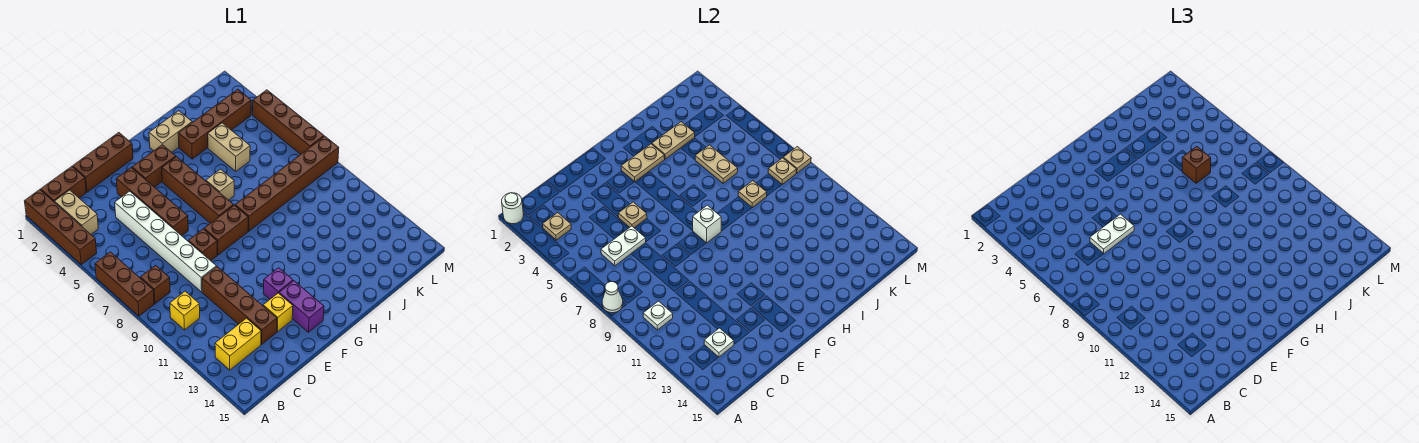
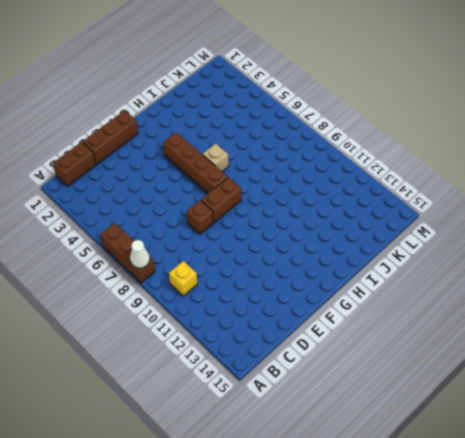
none -> brown 1x4 brick [25,190,97,265]
none -> tan 1x2 brick [55,190,98,234]
none -> brown 1x1 brick [140,265,170,304]
none -> yellow 1x2 brick [215,318,261,370]

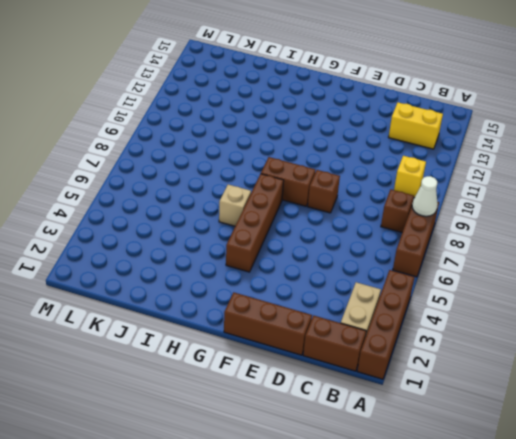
none -> white 1x6 brick [115,191,216,292]
none -> brown 1x4 brick [202,267,277,344]
none -> brown 1x4 brick [116,168,188,236]
none -> yellow 1x1 brick [263,293,293,332]

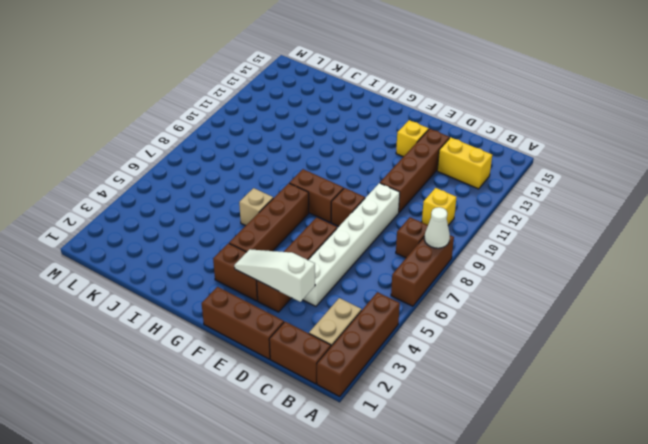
white 1x3 slope [234,249,315,302] -> none
none -> purple 1x1 brick [263,268,293,299]
none -> purple 1x2 brick [279,281,324,332]
none -> tan 1x2 brick [149,111,192,152]
none -> brown 1x6 brick [235,136,339,231]

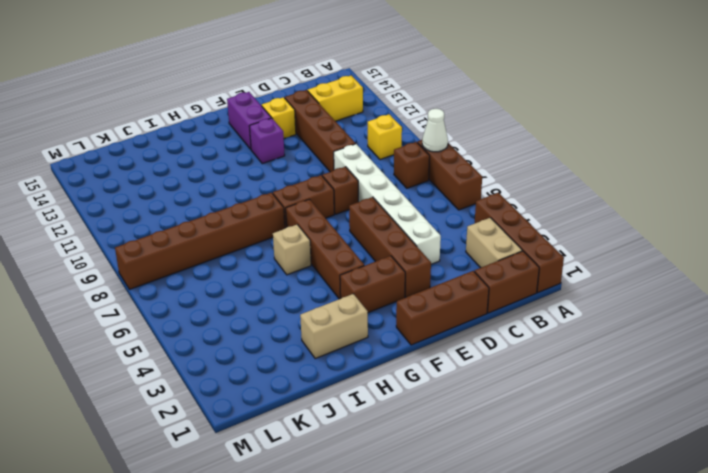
none -> brown 1x4 brick [178,89,251,159]
none -> tan 1x2 brick [208,123,250,171]
none -> brown 1x4 brick [253,90,324,154]
none -> white 1x1 round brick [502,193,524,224]

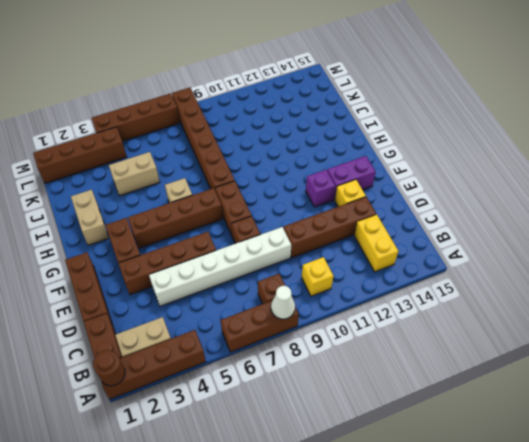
brown 1x1 round brick [93,350,125,386] -> white 1x1 round brick [502,193,524,224]
brown 1x4 brick [33,127,127,183] -> brown 1x4 brick turned to [178,89,251,159]
none -> tan 1x1 plate [543,213,571,240]
none -> white 1x1 plate [643,301,673,330]
none -> white 1x2 plate [601,226,646,266]
none -> white 1x1 plate [704,328,734,357]

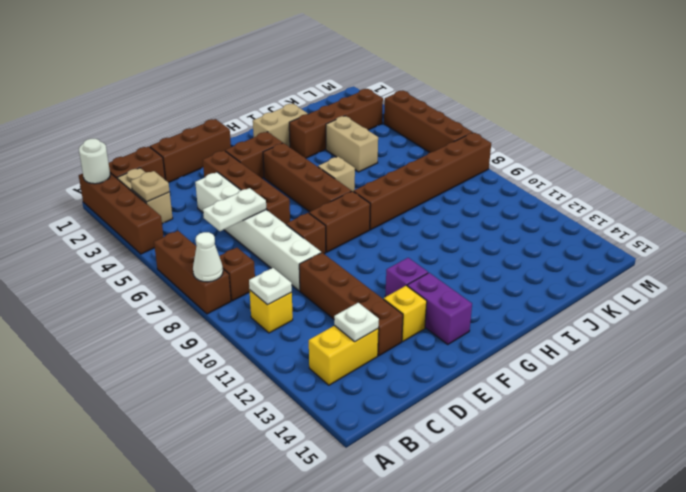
none -> tan 1x1 plate [618,202,647,228]
none -> tan 1x2 plate [621,144,665,182]
none -> white 1x1 brick [693,205,721,243]
none -> tan 1x2 plate [652,122,695,159]

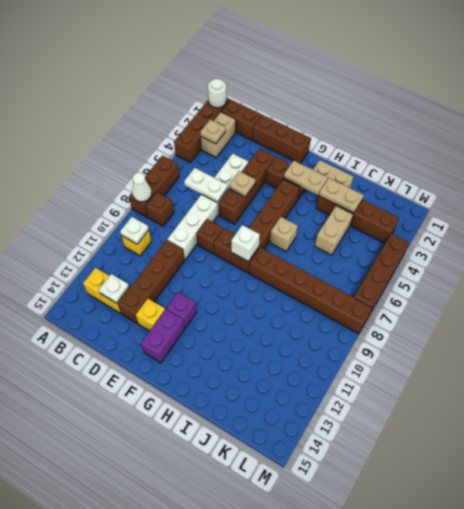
none -> tan 1x2 plate [695,145,738,183]
none -> tan 1x1 plate [738,181,767,208]
none -> tan 1x1 plate [768,158,797,184]
none -> tan 1x1 plate [783,147,811,173]

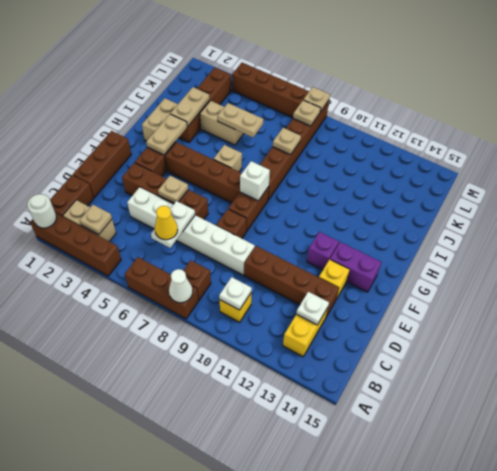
yellow 1x1 cone [155,206,178,240] -> none
none -> white 1x2 plate [1090,214,1134,254]
none -> brown 1x1 brick [1182,147,1211,183]

